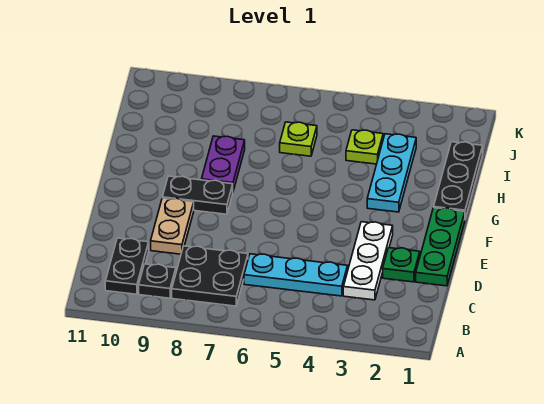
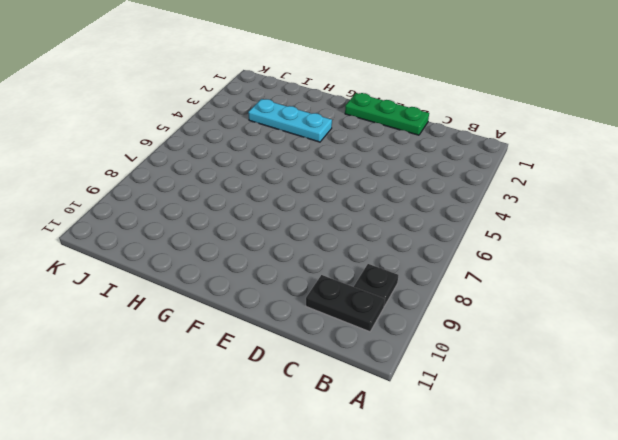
none -> black 2x2 plate [172,246,248,306]
none -> white 1x3 plate [343,222,393,300]
none -> cyan 1x3 plate [244,254,348,296]

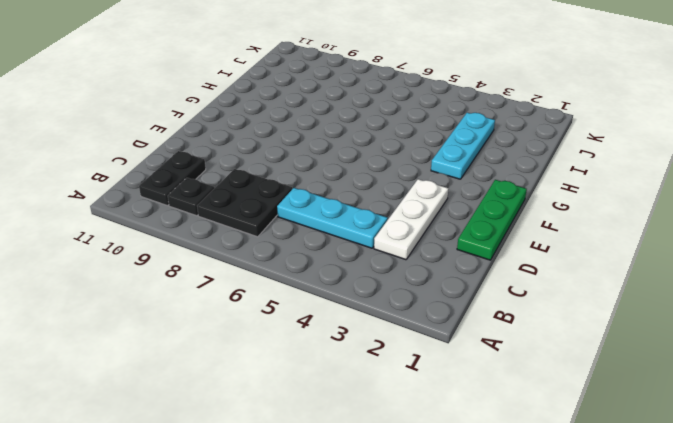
none -> green 1x1 plate [383,248,420,282]
none -> tan 1x2 plate [151,198,194,254]
none -> black 1x2 plate [162,176,233,214]

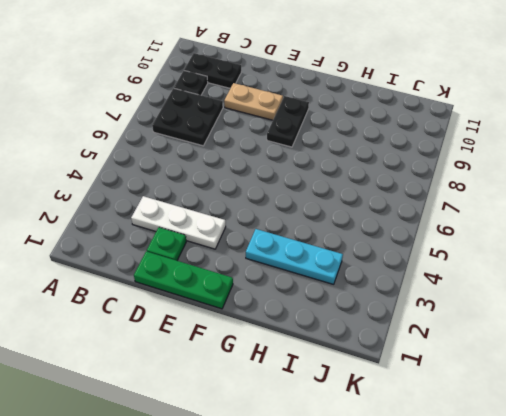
none -> cyan 1x3 plate [244,254,348,296]
none -> black 1x3 plate [434,142,483,219]
none -> purple 1x2 plate [202,136,245,191]

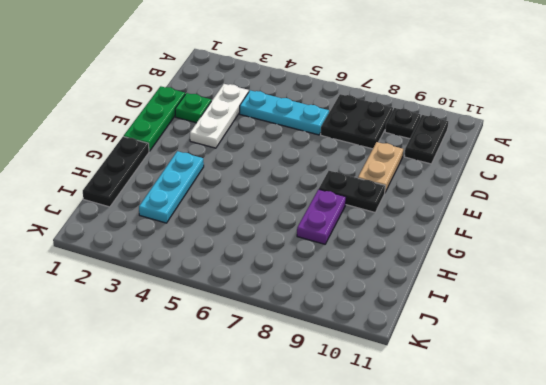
none -> lime 1x1 plate [346,130,383,164]
none -> lime 1x1 plate [280,122,317,156]

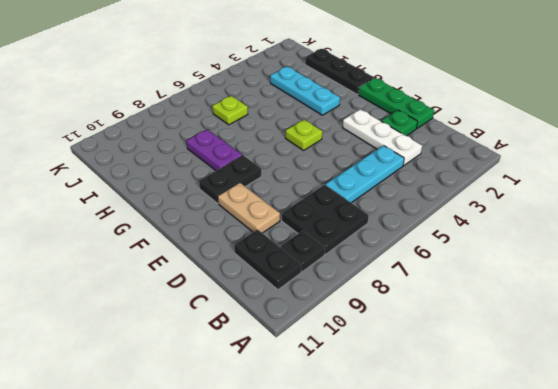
lime 1x1 plate [285,120,322,150] -> lime 1x1 plate moved to [346,130,383,164]

